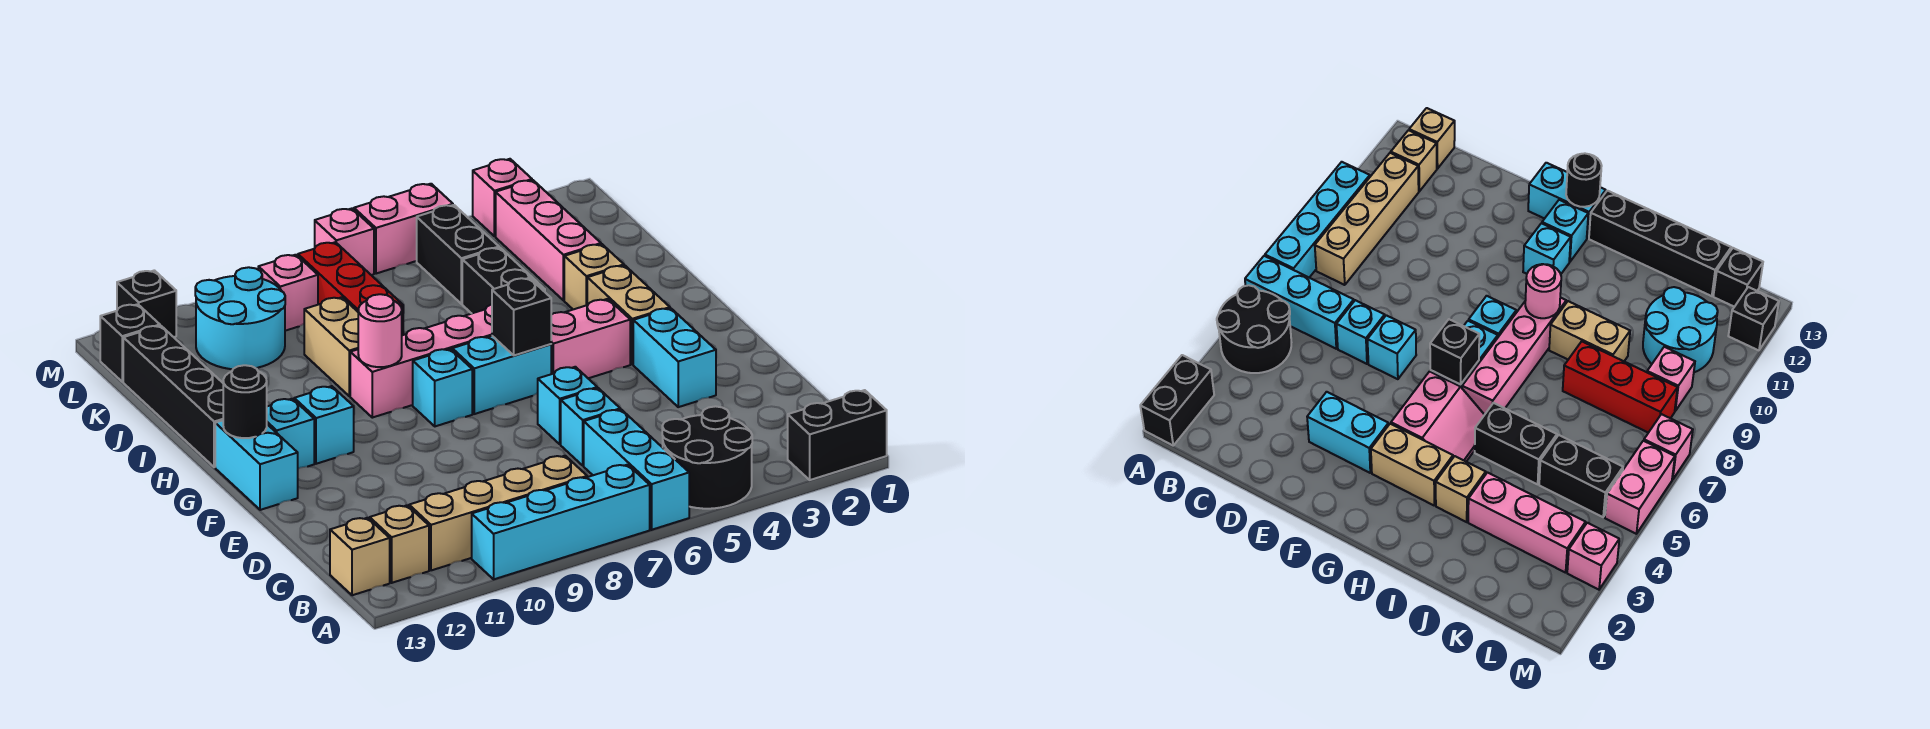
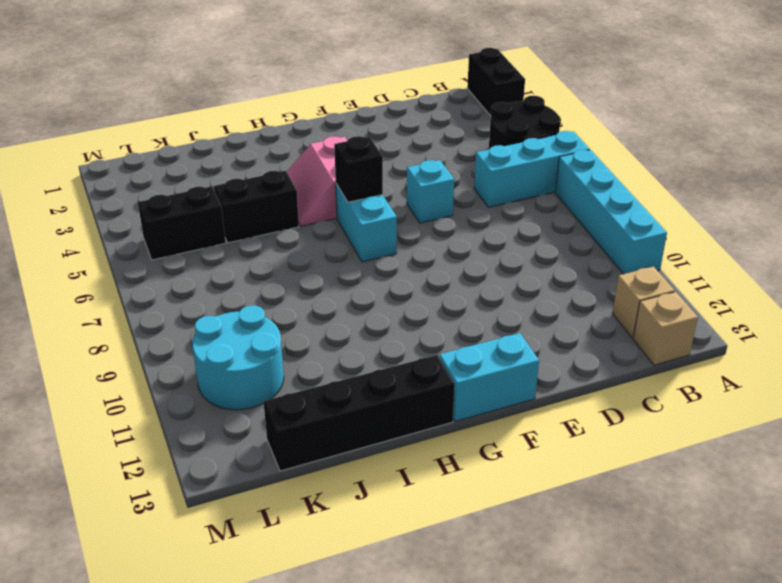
none -> tan 1x4 brick [409,456,587,570]
none -> cyan 1x1 brick [561,388,620,466]
none -> cyan 1x2 brick [633,308,716,407]
none -> tan 1x2 brick [587,265,670,364]

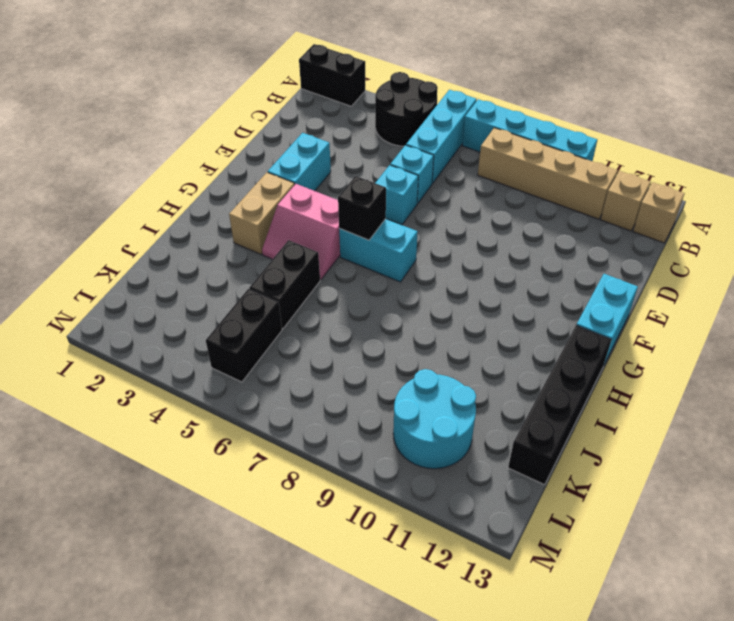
none -> cyan 1x1 brick [413,349,472,426]
none -> cyan 1x1 brick [294,386,354,464]
none -> cyan 1x1 brick [267,399,314,469]
none -> pink 1x4 brick [350,304,492,418]

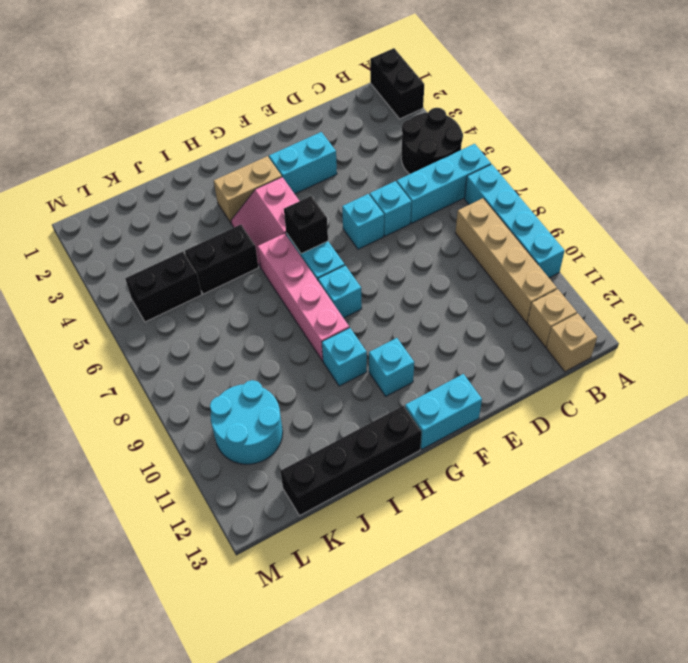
cyan 1x1 brick [322,328,367,386] -> cyan 1x1 brick moved to [267,399,314,469]
none -> tan 1x1 brick [564,244,624,309]
none -> tan 1x2 brick [304,297,358,396]
none -> pink 1x3 brick [496,180,601,300]
none -> red 1x3 brick [298,242,403,335]

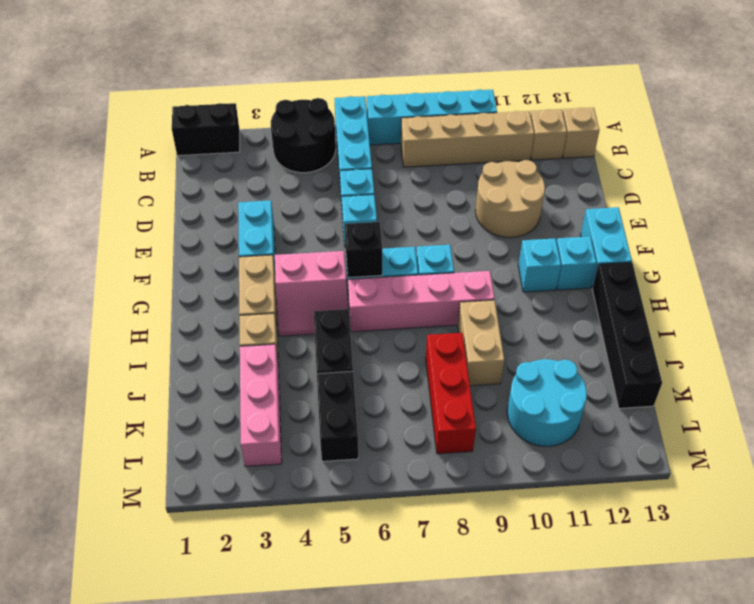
tan 2x2 round brick [475,160,545,238] -> none
none -> pink 1x1 brick [258,255,318,331]
none -> black 1x1 brick [100,304,160,382]
none -> pink 1x1 brick [473,159,532,236]
none -> pink 1x2 brick [354,184,453,274]

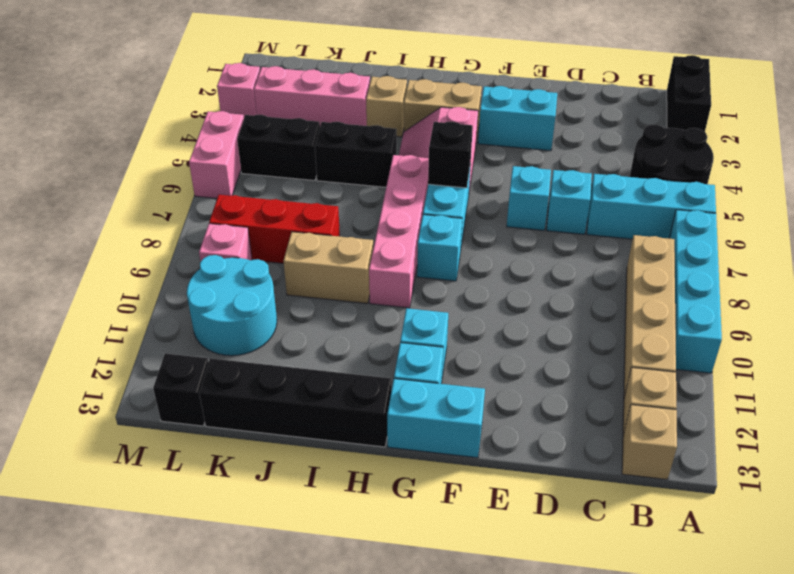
none -> pink 1x1 brick [315,209,374,275]
none -> black 1x1 brick [117,270,176,337]
none -> black 1x1 round brick [223,365,267,438]
none -> pink 1x1 round brick [358,294,402,367]

